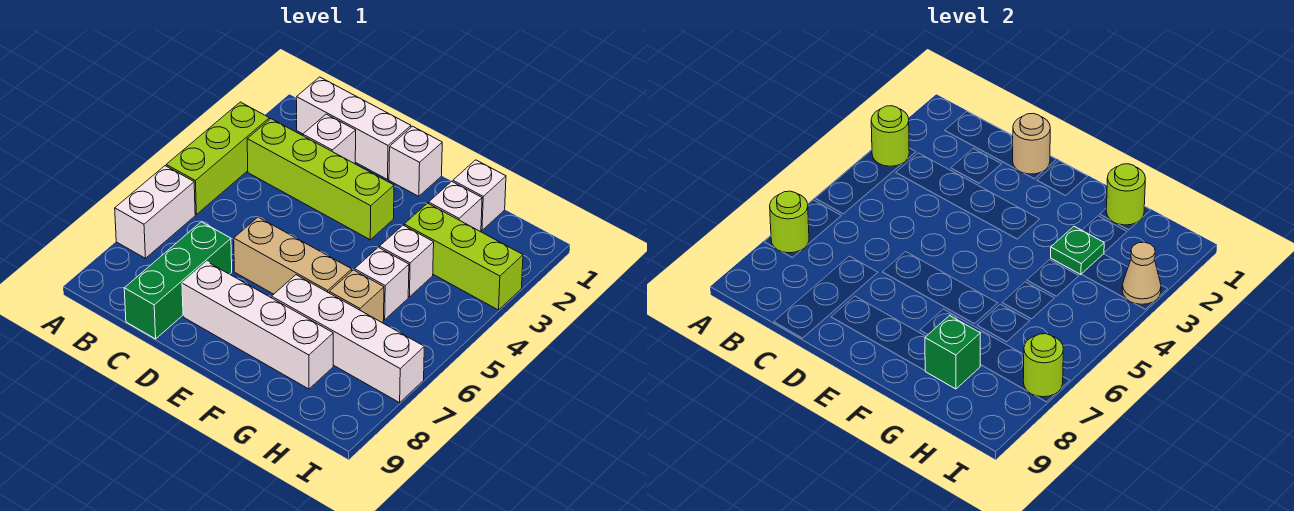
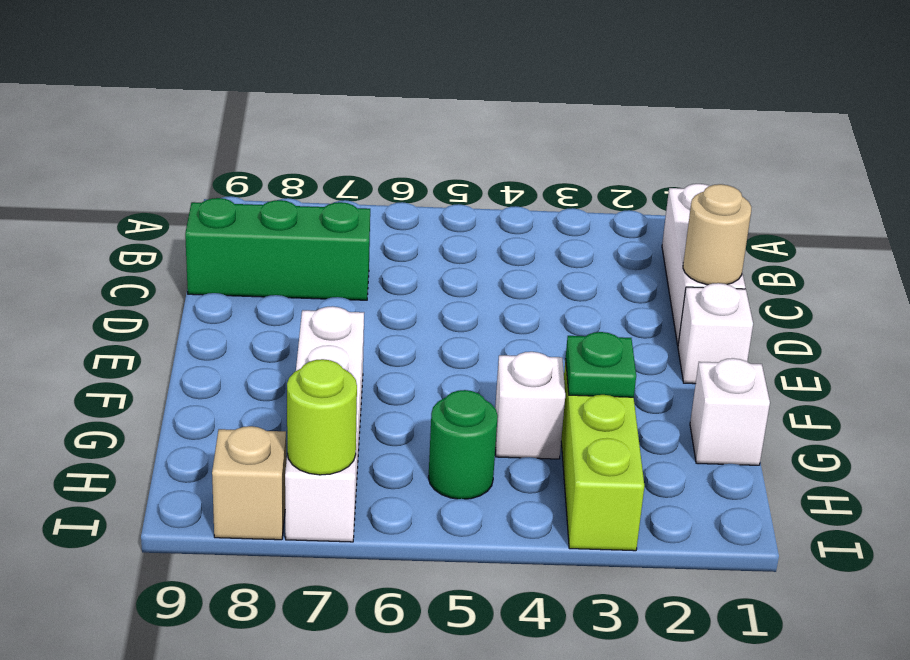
green 1x1 round brick [428,390,498,499] -> none
tan 1x1 brick [212,426,286,540] -> tan 1x1 brick moved to [329,270,384,322]
none -> lime 1x3 brick [166,102,269,214]
none -> white 1x2 brick [115,166,195,258]
none -> lime 1x4 brick [247,119,394,240]

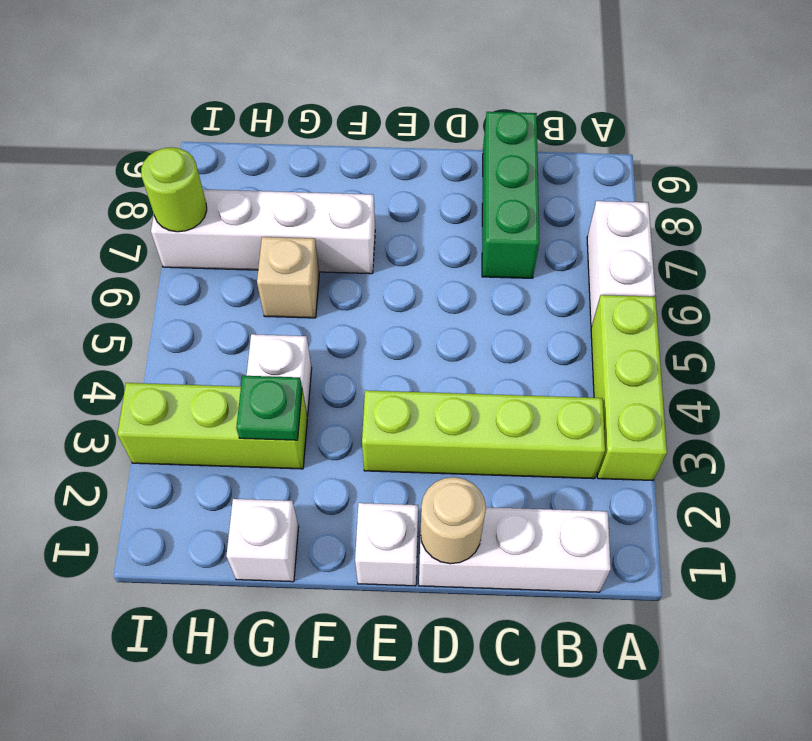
none -> white 1x1 brick [303,114,356,164]
none -> tan 1x3 brick [234,217,352,294]
none -> white 1x4 brick [182,262,333,389]

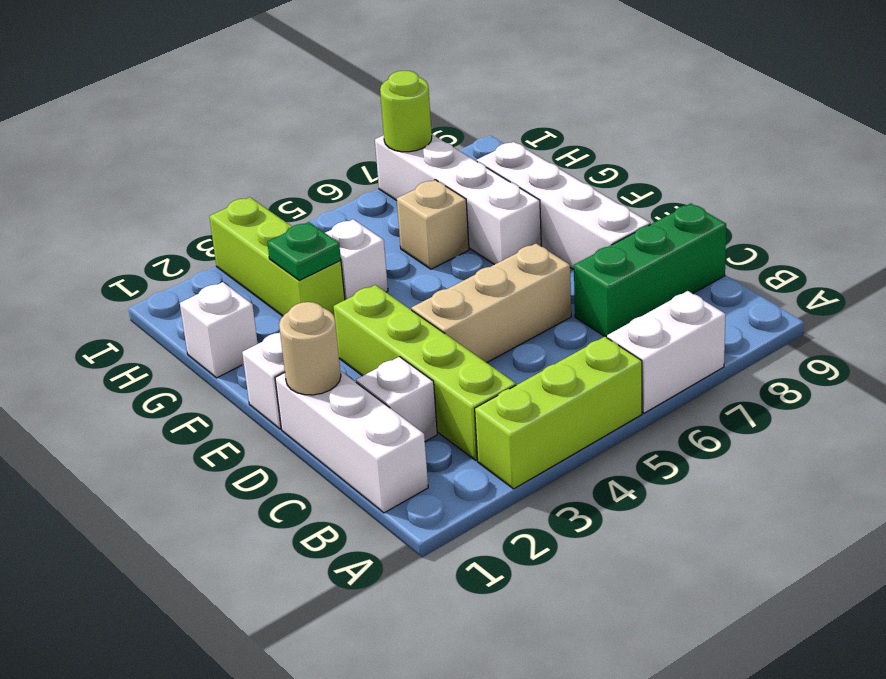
tan 1x3 brick [411,244,571,363] -> tan 1x3 brick turned to [234,217,352,294]
none -> white 1x1 brick [429,181,482,232]
none -> white 1x1 brick [355,247,409,320]
none -> lime 1x1 round brick [871,106,909,166]

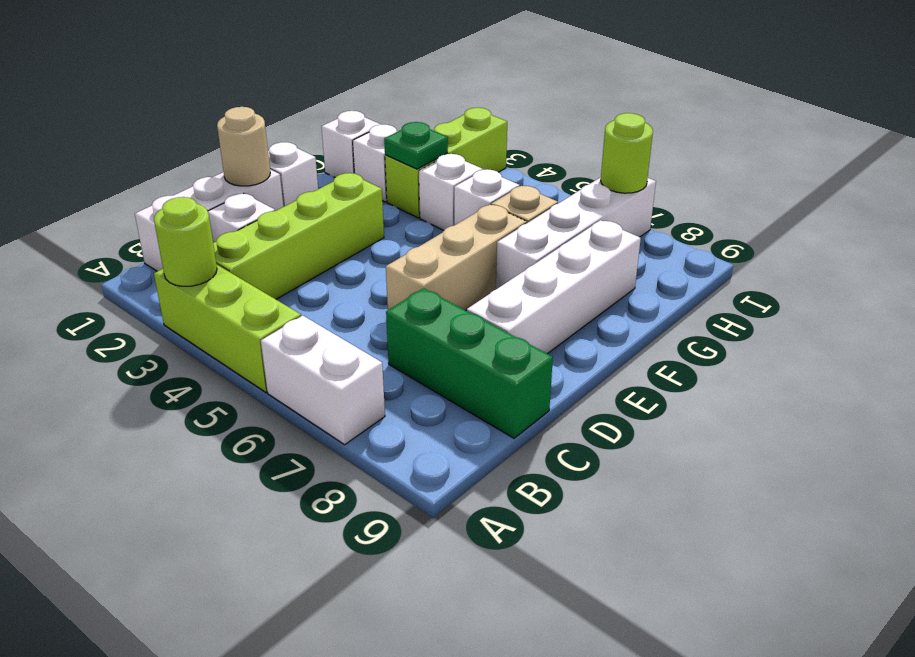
none -> lime 1x1 round brick [770,191,809,253]
none -> lime 1x1 round brick [1106,164,1145,225]
none -> green 1x1 brick [925,316,980,389]

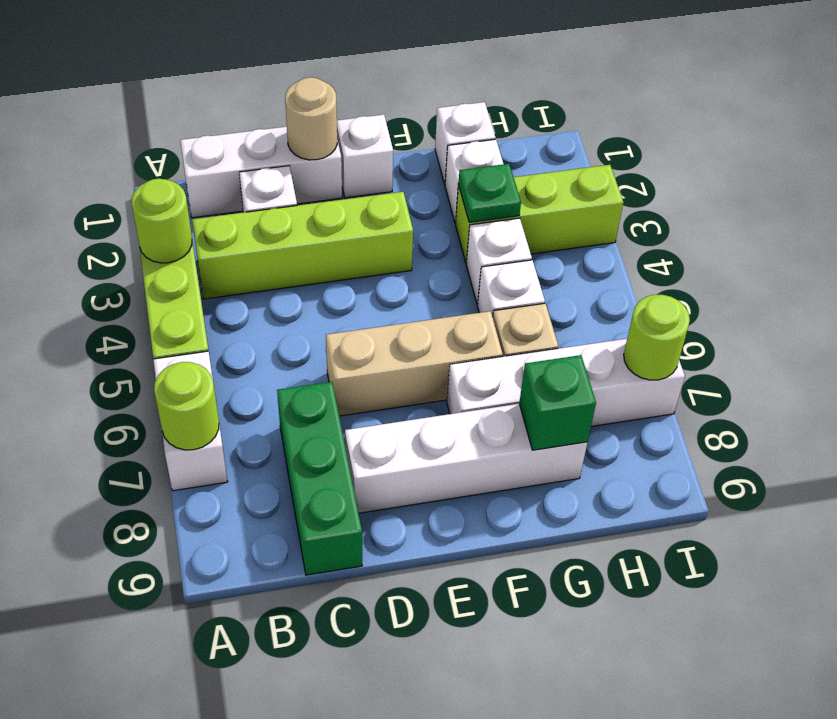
none -> lime 1x1 round brick [1106,164,1145,225]
none -> tan 1x1 cone [1122,242,1161,304]

